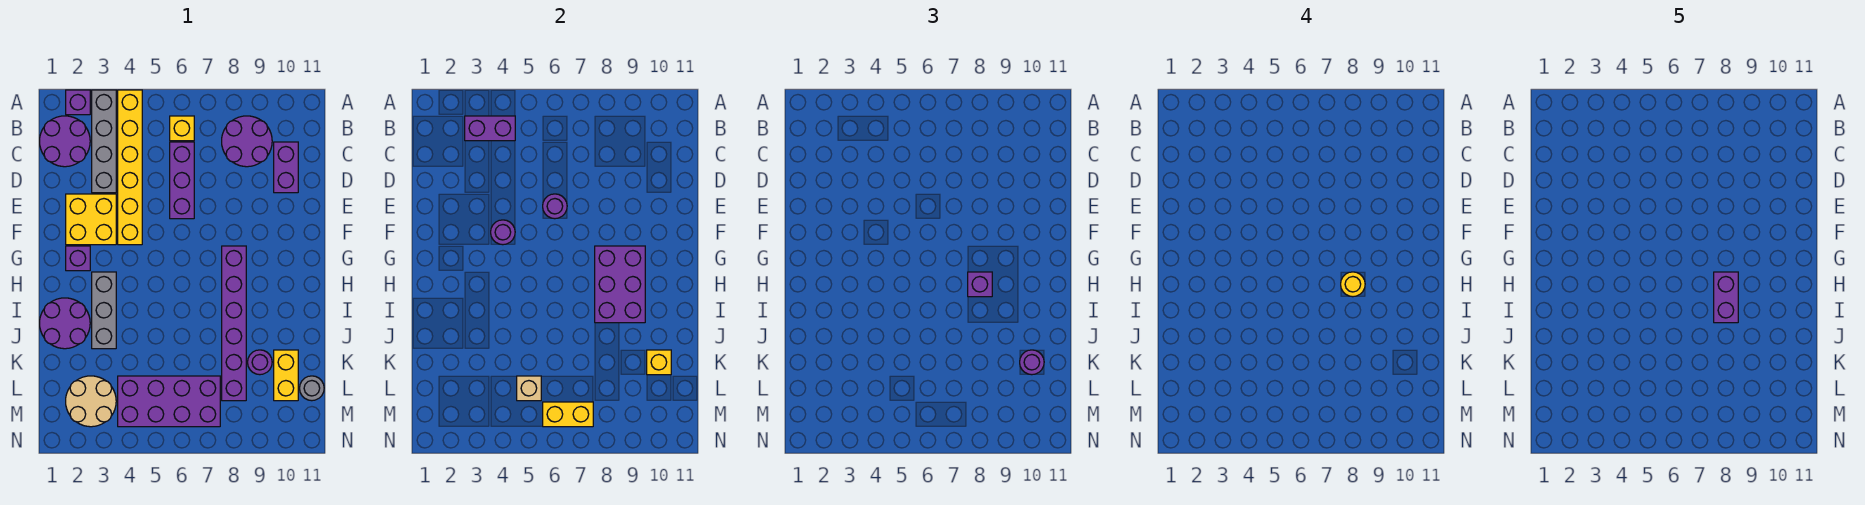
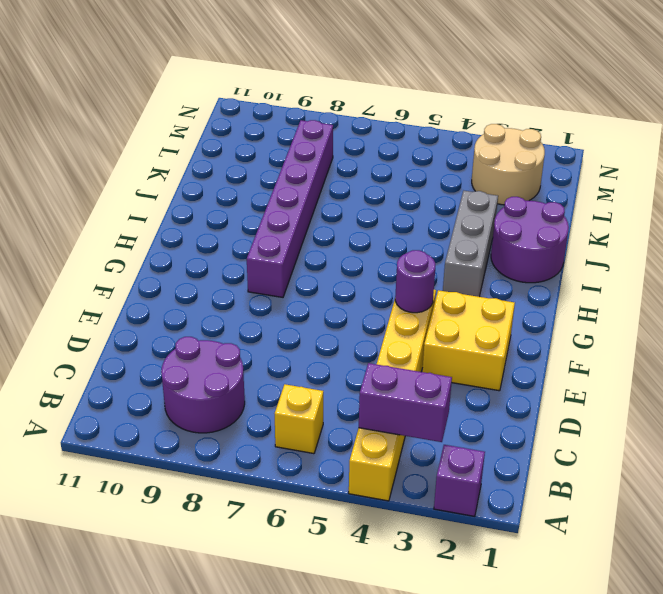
none -> grey 1x4 brick [92,90,116,193]
none -> purple 2x2 round brick [40,116,90,167]
none -> purple 1x3 brick [170,142,194,219]

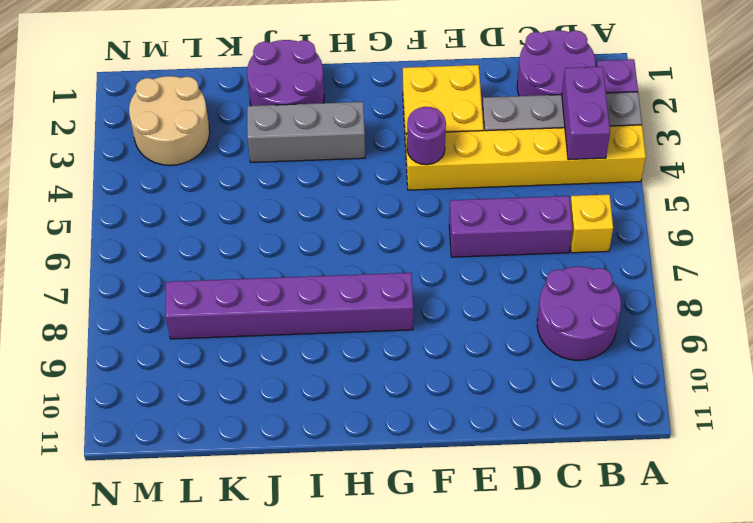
none -> purple 1x2 brick [274,142,298,193]
none -> purple 1x1 brick [66,246,90,271]
none -> purple 1x1 round brick [248,350,272,375]

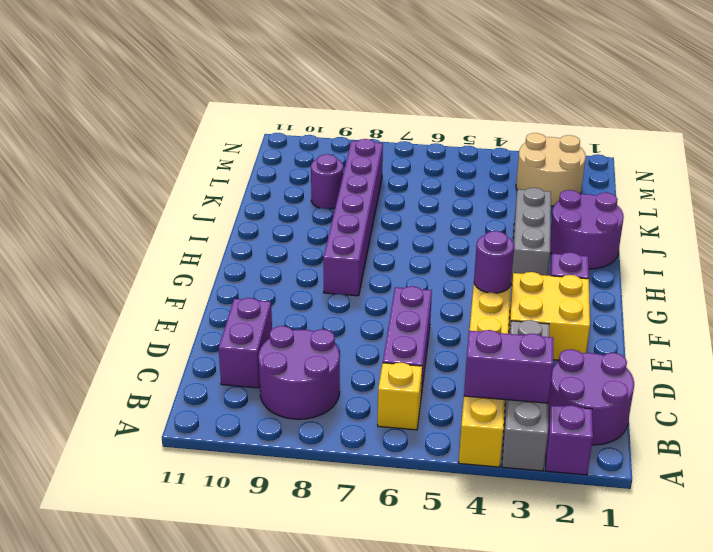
none -> yellow 1x2 brick [274,350,298,401]
none -> purple 2x4 brick [118,376,220,427]
none -> grey 1x1 round brick [300,376,324,401]

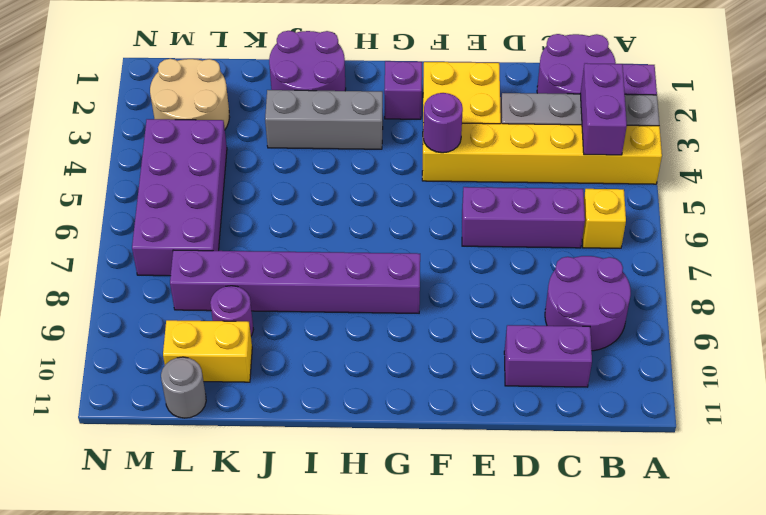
none -> purple 1x1 round brick [543,194,567,219]
none -> purple 2x3 brick [595,246,645,323]
none -> yellow 1x1 brick [647,350,671,375]

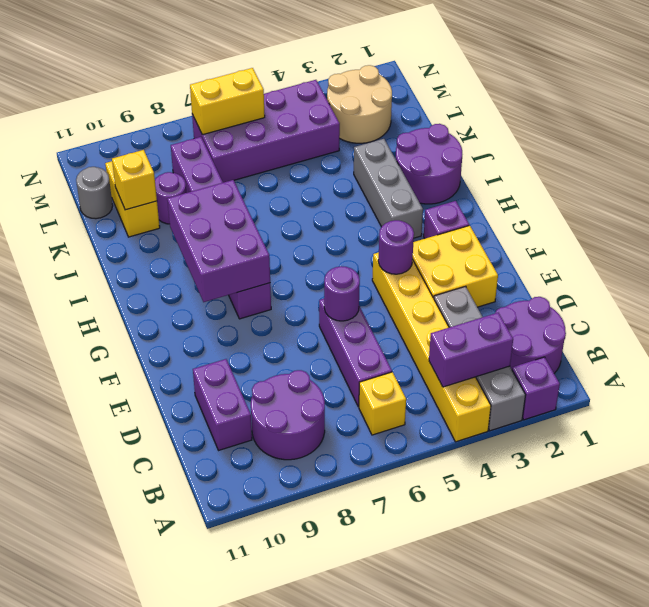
none -> tan 1x1 brick [517,376,541,401]
none -> purple 1x1 brick [968,272,992,297]
none -> purple 1x1 round brick [1020,350,1044,375]

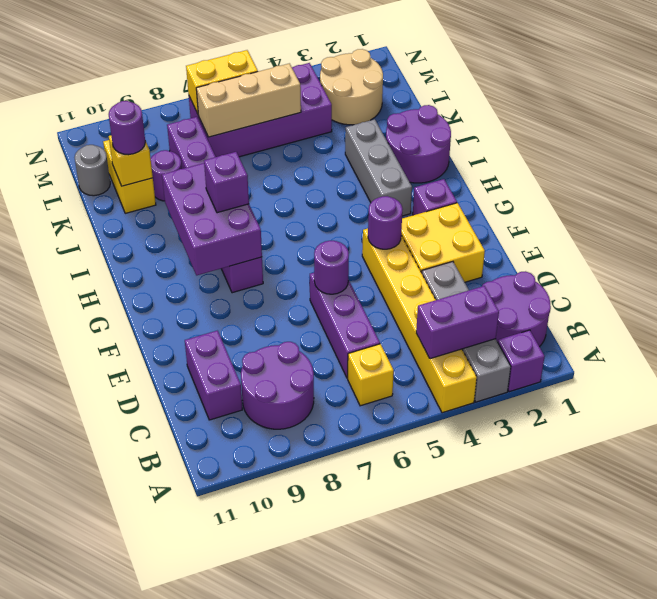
tan 1x3 brick [196,63,301,137] -> tan 1x1 brick [517,376,541,401]
none -> yellow 1x1 round brick [1341,272,1365,297]
none -> purple 1x2 brick [1714,272,1738,323]

